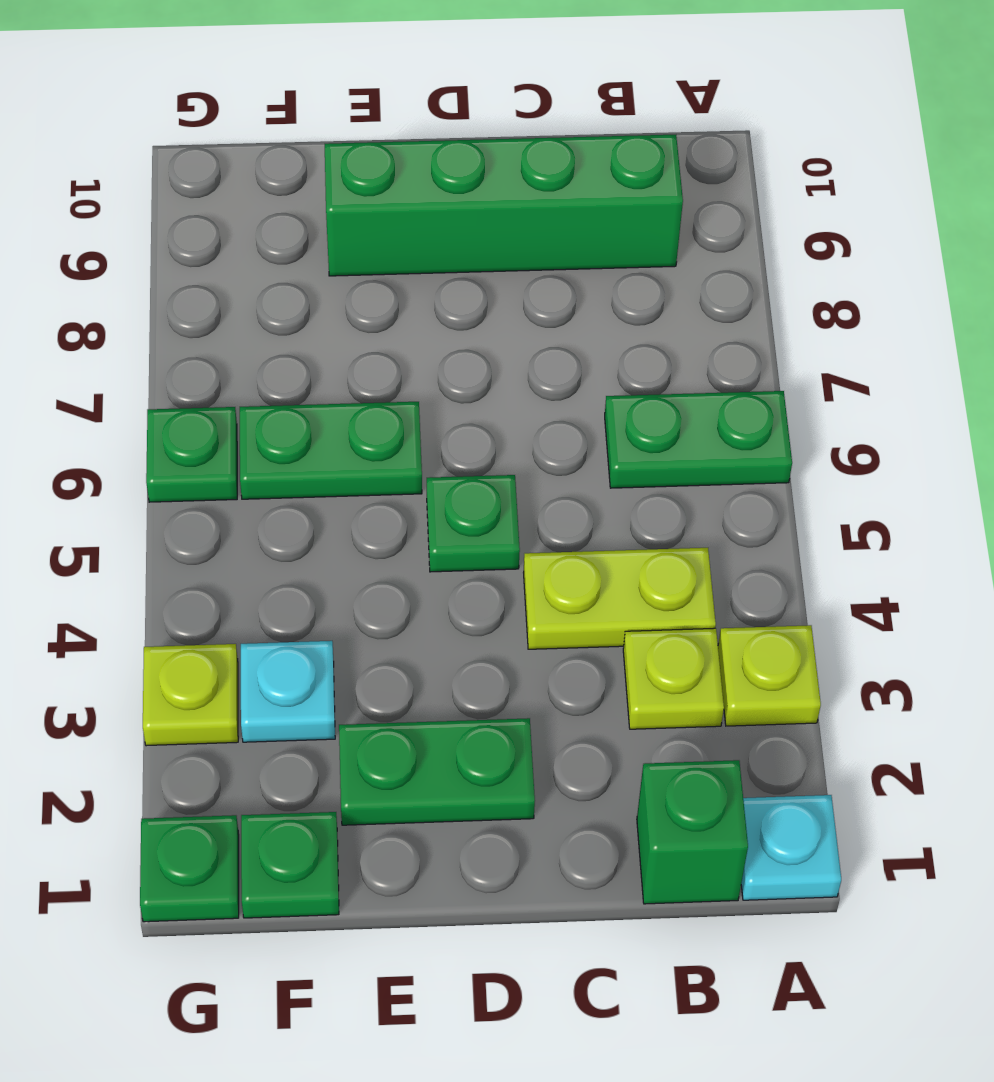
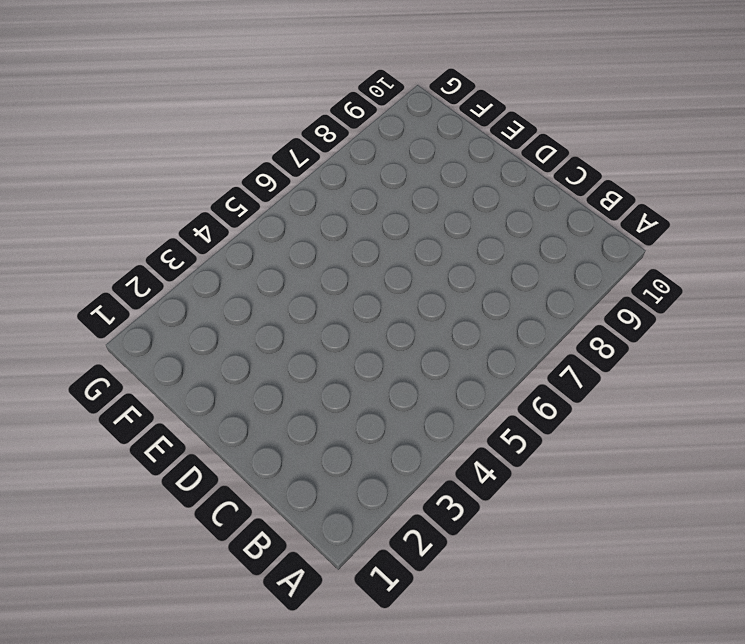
none -> cyan 1x1 plate [741,795,841,900]
none -> lime 1x1 plate [718,625,821,726]
none -> green 1x2 plate [605,391,792,488]

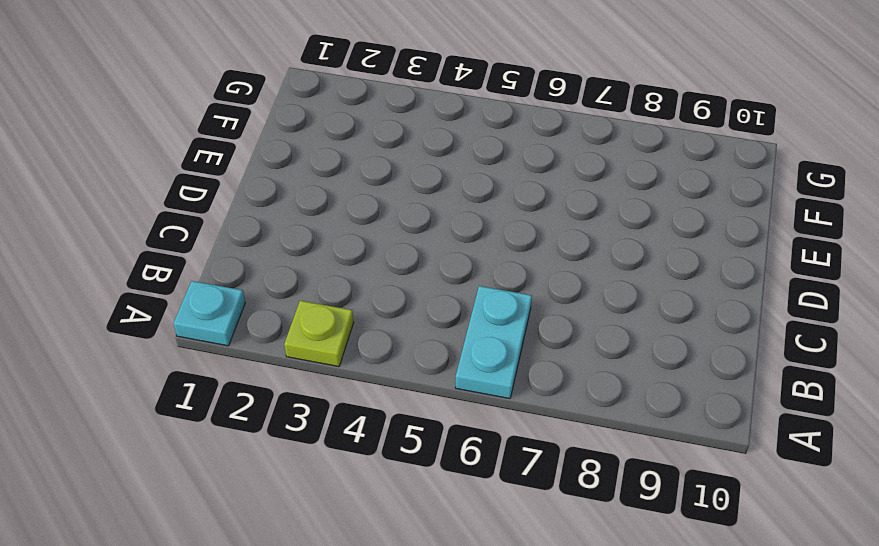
cyan 1x2 plate [456,286,532,399] -> green 1x2 plate [605,391,792,488]
none -> green 1x1 brick [637,760,748,904]
none -> lime 1x1 plate [623,628,724,729]
none -> lime 1x2 plate [524,548,716,649]

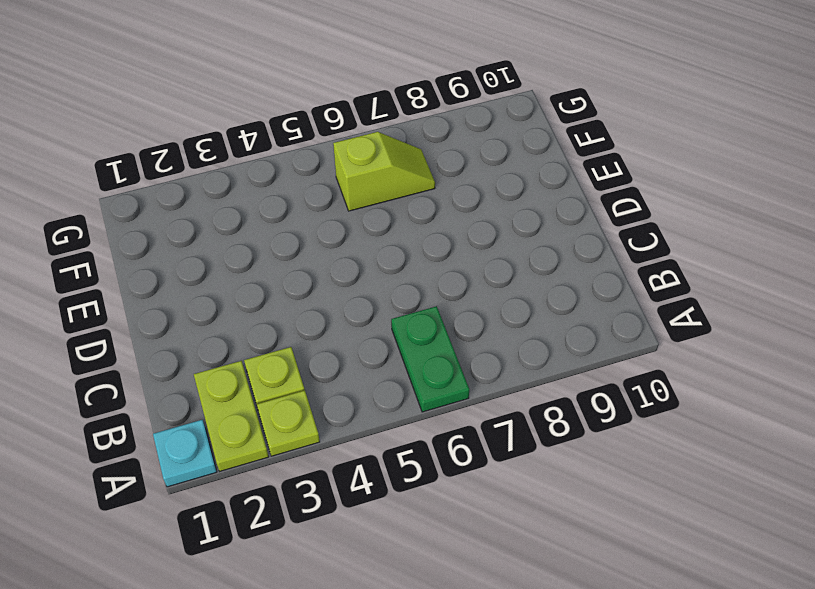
lime 1x2 plate [194,361,269,471] -> lime 1x2 plate moved to [524,548,716,649]
lime 1x2 slope [333,132,435,211] -> green 1x2 plate [240,402,422,499]
none -> green 1x1 brick [637,760,748,904]
none -> green 1x4 brick [325,135,683,276]
none -> green 1x2 plate [339,718,535,825]

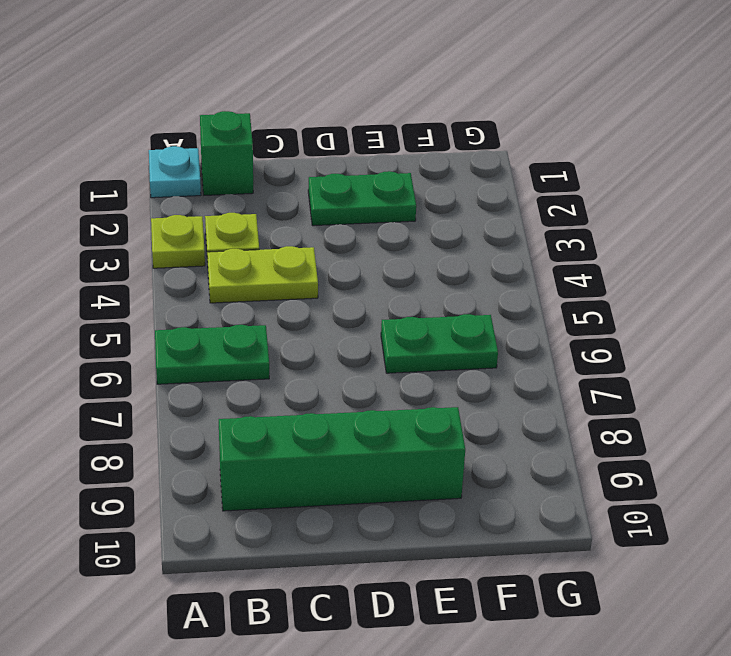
none -> green 1x1 plate [427,475,520,572]
none -> green 1x1 plate [241,812,339,918]
none -> cyan 1x1 plate [241,641,335,742]

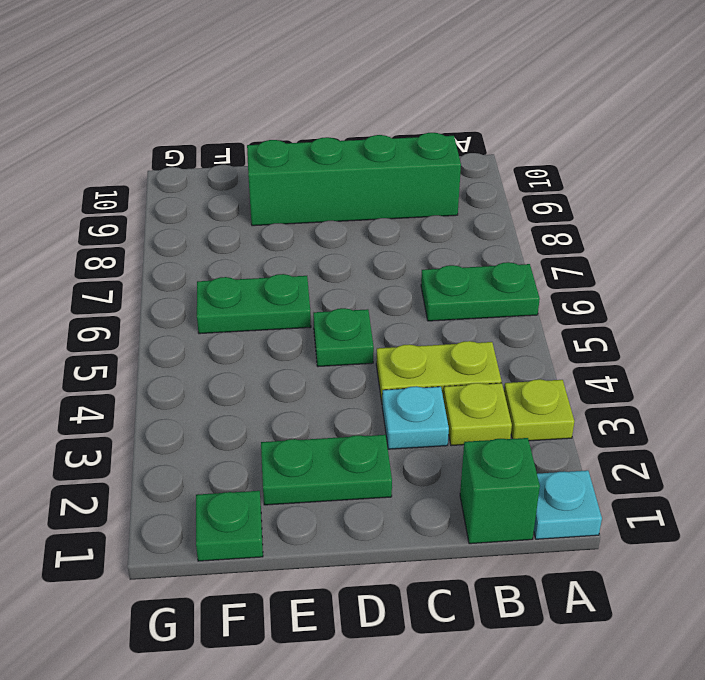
cyan 1x1 plate [382,386,449,449] -> cyan 1x1 plate moved to [241,641,335,742]
none -> green 1x1 plate [140,815,239,922]
none -> lime 1x1 plate [143,644,238,746]
none -> green 1x1 plate [146,407,237,502]

